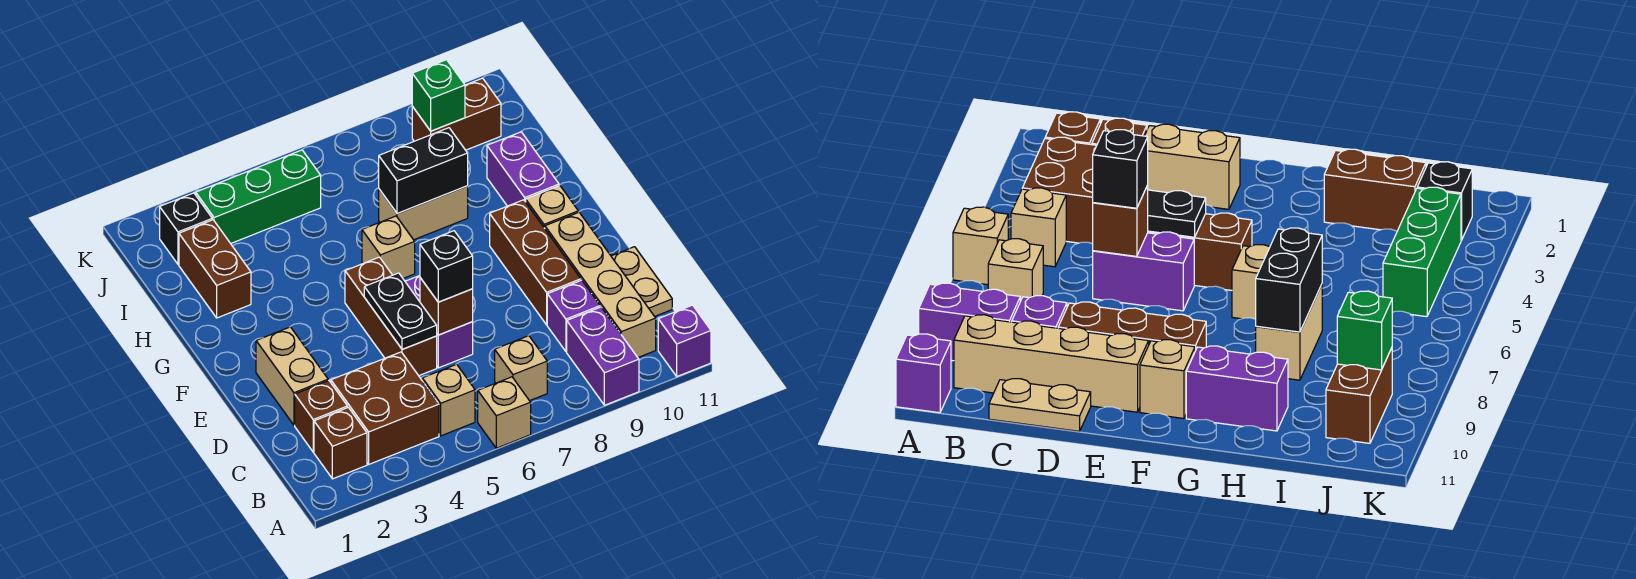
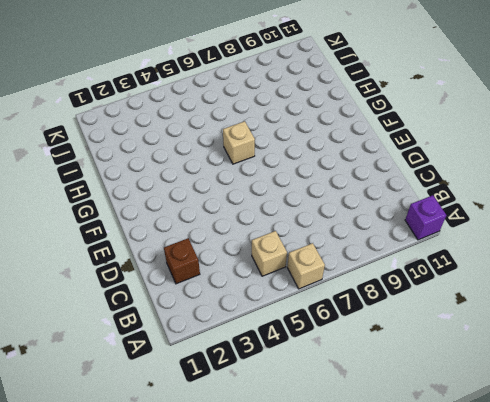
none -> purple 1x2 brick [567,307,639,405]
none -> brown 1x1 brick [314,407,367,479]
none -> brown 2x2 brick [331,352,439,464]

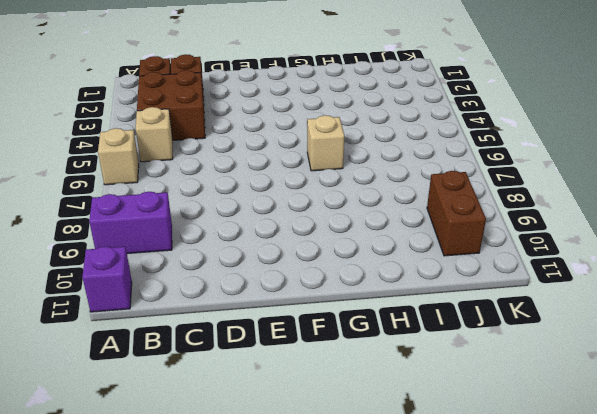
none -> tan 1x1 brick [495,336,547,401]
none -> tan 1x4 brick [545,212,656,357]
none -> purple 1x1 brick [547,280,600,352]

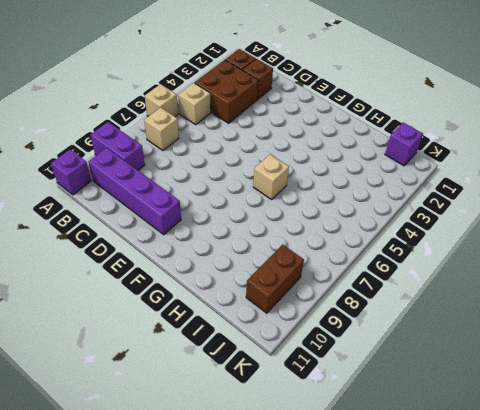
purple 1x4 brick [88,148,181,235] -> tan 1x4 brick [545,212,656,357]
purple 1x1 brick [385,123,423,166] -> purple 1x1 brick moved to [547,280,600,352]
none -> tan 1x2 plate [611,247,672,316]
none -> tan 1x2 brick [256,327,328,425]
none -> brown 1x3 brick [345,257,437,376]

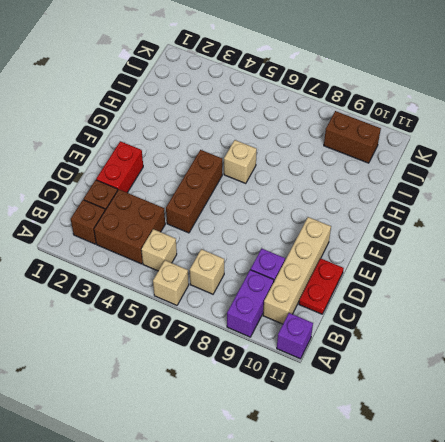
red 1x2 plate [299,258,344,314] -> tan 1x2 plate [611,247,672,316]
red 1x2 brick [96,141,143,193] -> tan 1x2 brick [256,327,328,425]
none -> purple 1x2 brick [405,276,473,368]
none -> brown 1x3 brick [490,200,581,325]
none -> tan 1x1 brick [526,185,578,228]

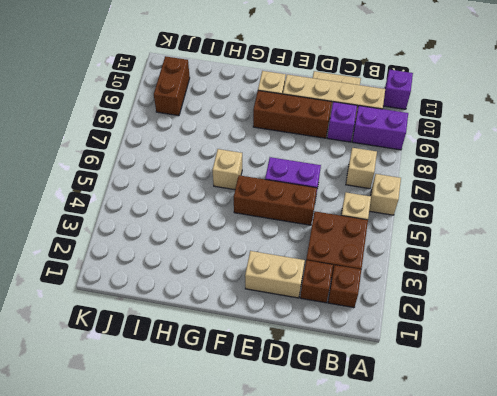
none -> purple 1x2 brick [487,132,559,206]
none -> brown 1x2 brick [179,220,251,318]
none -> tan 1x2 brick [379,186,468,240]

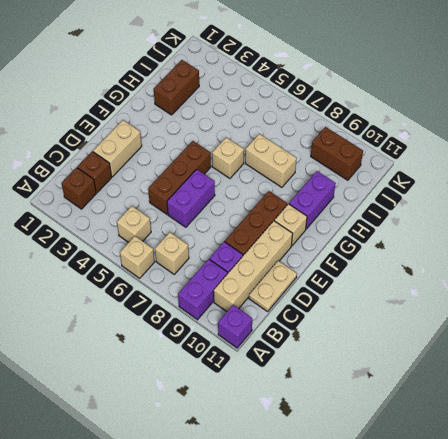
none -> brown 2x2 brick [331,352,439,464]
none -> black 1x1 brick [160,193,212,264]
none -> green 1x3 brick [196,150,321,244]

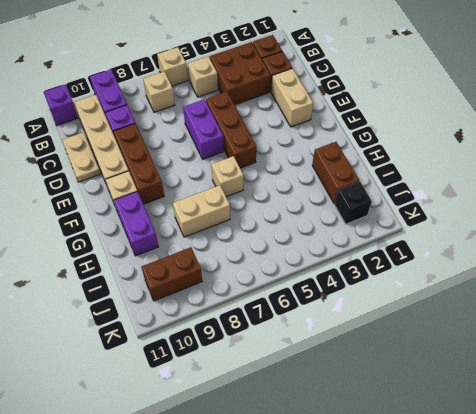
none -> green 1x3 brick [196,150,321,244]
none -> black 1x2 plate [364,273,437,349]
none -> brown 1x1 brick [420,278,473,335]

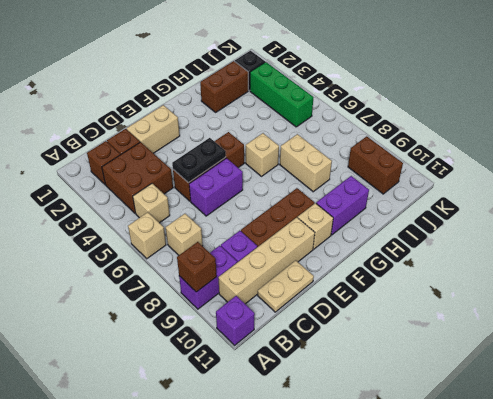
brown 1x1 brick [177,242,217,292] -> brown 1x1 brick moved to [420,278,473,335]
none -> black 1x2 brick [379,128,468,214]
none -> green 1x1 brick [412,60,465,131]
none -> black 1x1 brick [420,231,473,302]

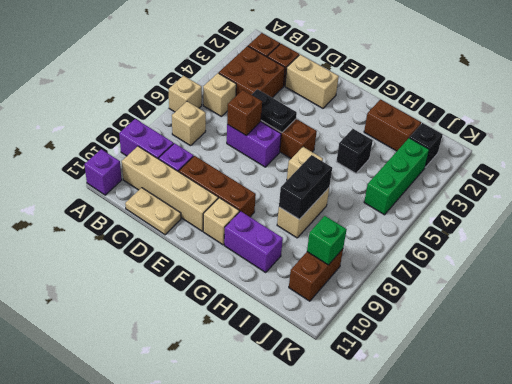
black 1x1 brick [336,129,373,173] -> black 1x1 brick moved to [420,231,473,302]

